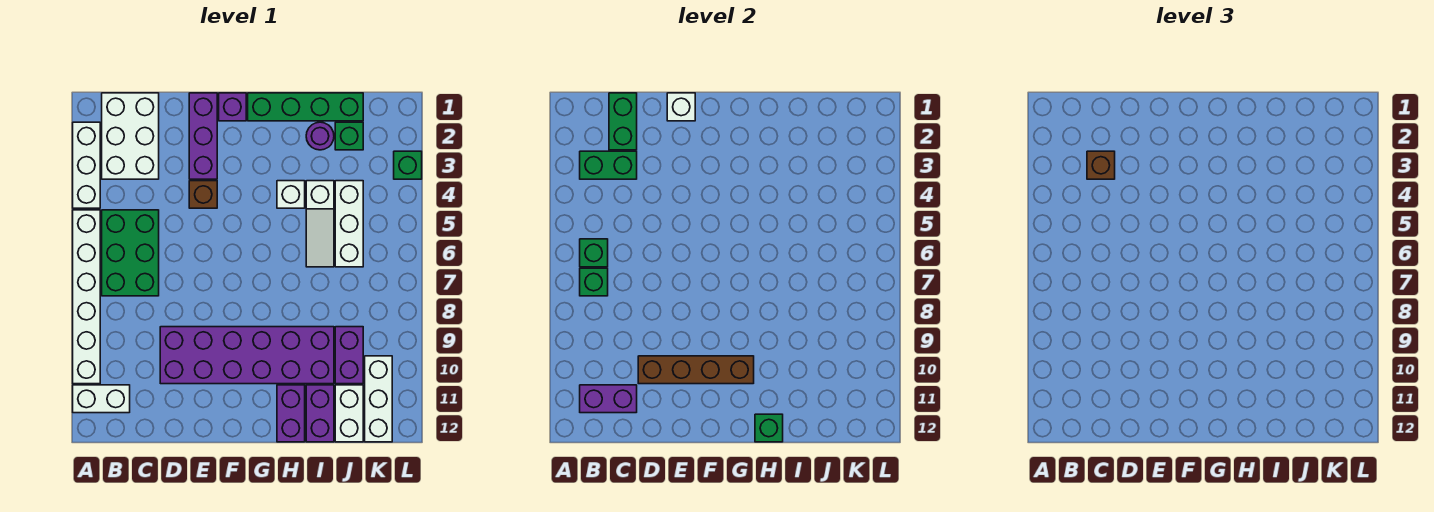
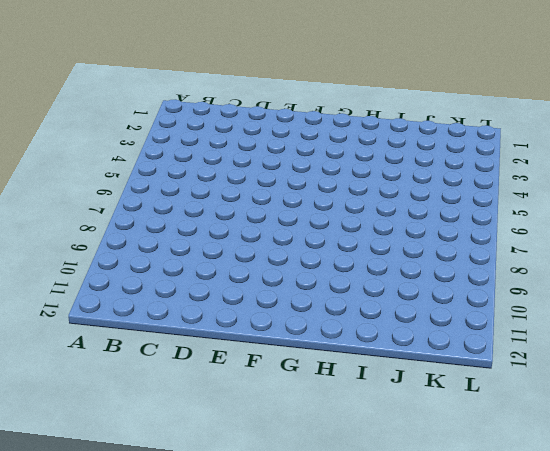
none -> white 1x3 brick [73,122,100,208]
none -> white 1x6 brick [73,210,100,384]
none -> white 1x2 brick [73,385,130,413]
none -> white 2x3 brick [102,93,159,179]

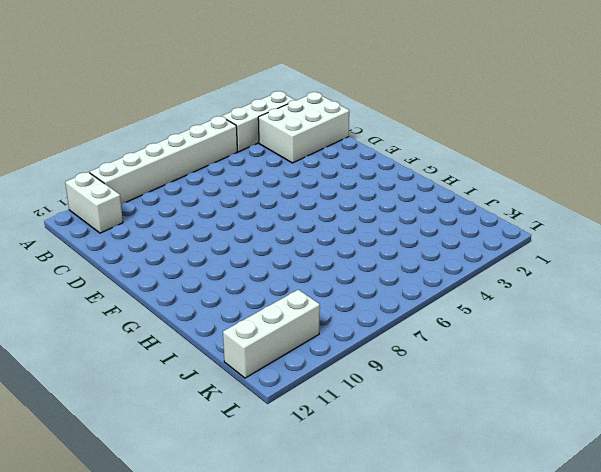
none -> green 2x3 brick [102,210,159,296]
none -> purple 2x6 brick [160,327,334,384]
none -> purple 1x3 brick [189,93,217,179]
none -> brown 1x1 brick [189,181,217,208]

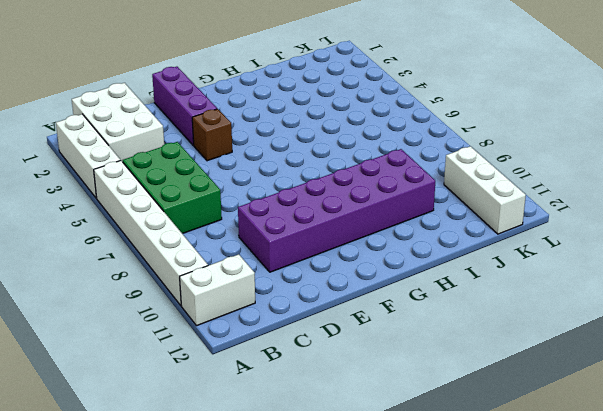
none -> purple 1x1 brick [219,93,246,121]
none -> green 1x4 brick [248,93,363,121]
none -> white 1x1 brick [277,181,305,208]
none -> purple 1x2 brick [277,385,305,442]

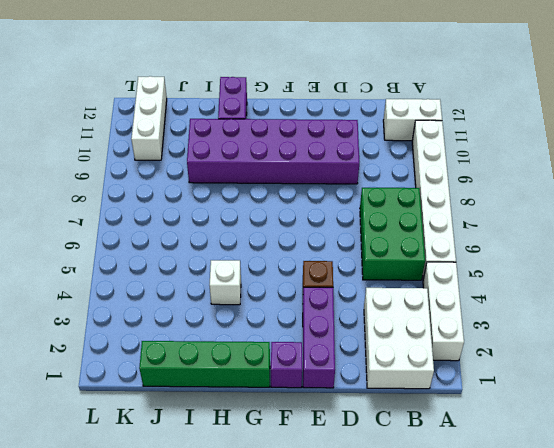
none -> purple 1x1 round brick [306,122,334,150]
none -> white 1x3 slope [306,181,334,267]
none -> purple 1x2 brick [306,385,334,442]
none -> green 1x1 brick [335,122,363,150]

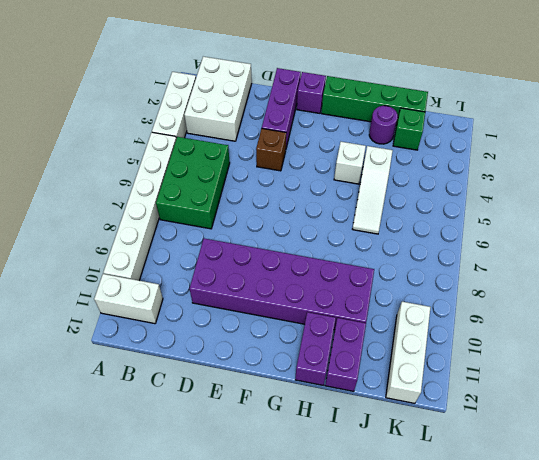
none -> white 1x3 brick [335,181,363,267]
none -> purple 1x2 brick [335,327,363,384]
none -> white 1x2 brick [335,385,363,442]
none -> green 1x1 brick [394,151,422,179]

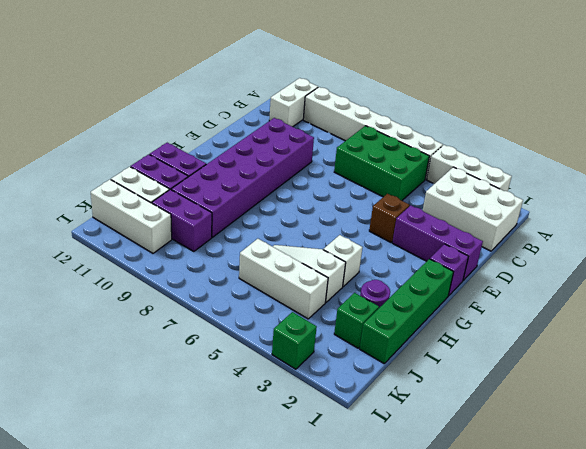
none -> green 1x2 brick [580,151,637,179]
none -> green 1x1 brick [580,239,608,267]
none -> green 1x1 brick [580,268,608,296]
none -> purple 1x2 brick [580,385,637,413]

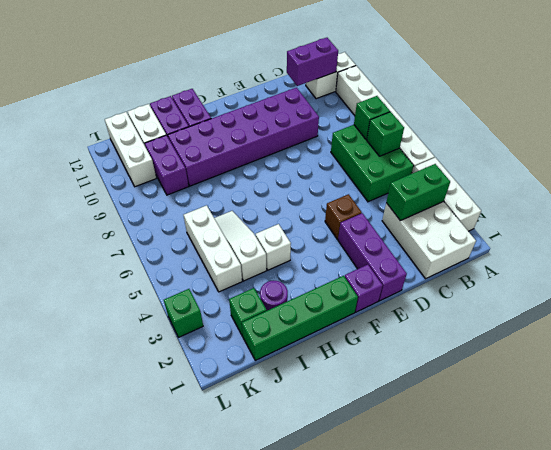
none -> green 1x2 brick [609,93,637,150]
none -> brown 1x4 brick [638,356,754,384]
none -> white 1x1 brick [667,93,695,121]
none -> green 1x1 brick [755,414,783,442]

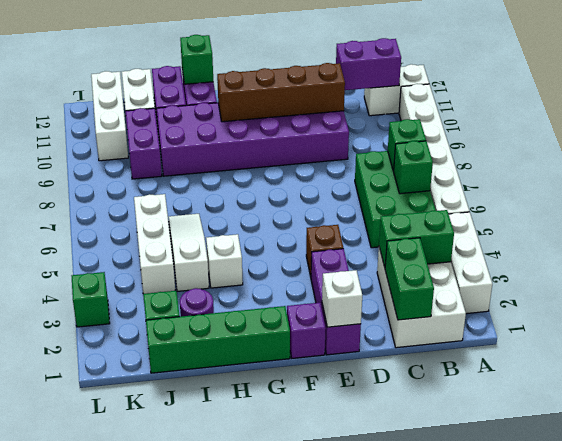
none -> brown 1x1 brick [1087,151,1115,179]

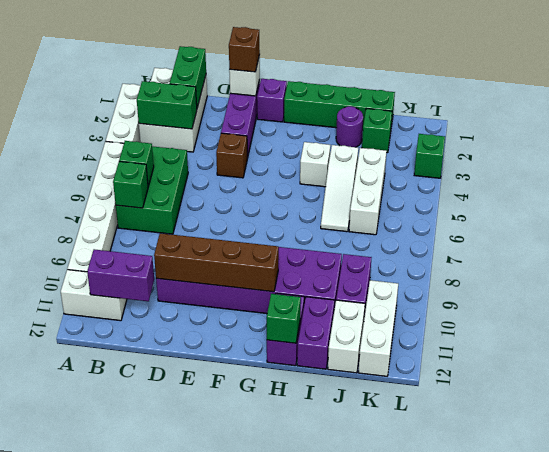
brown 1x1 brick [229,27,260,72] -> brown 1x1 brick moved to [1087,151,1115,179]

